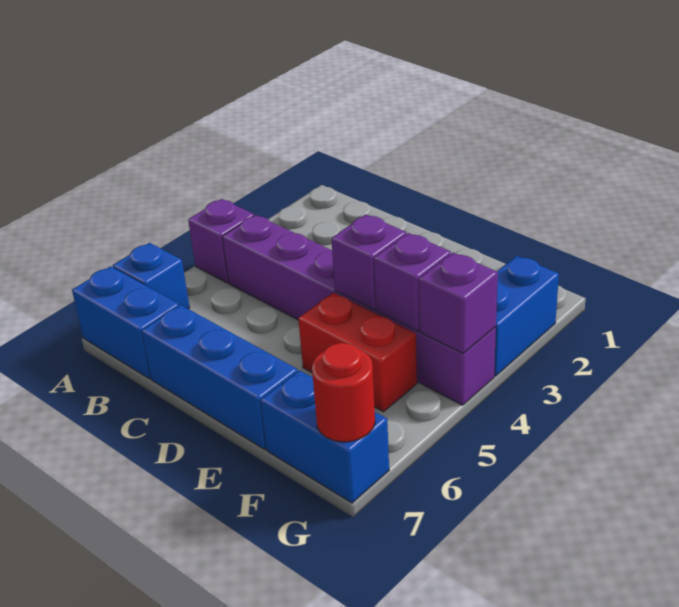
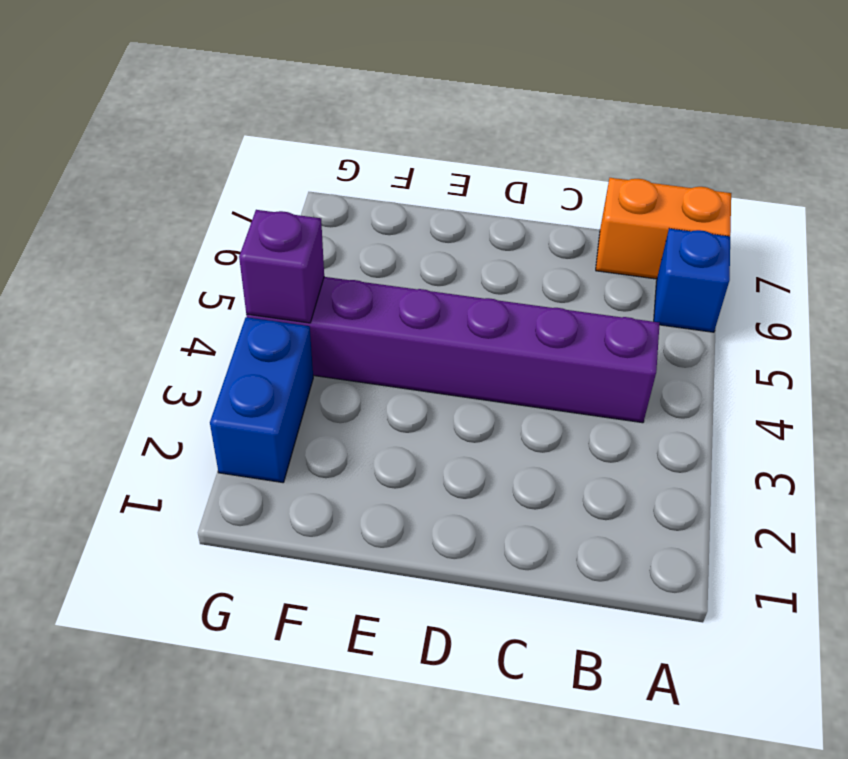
orange 1x2 brick [596,178,731,279] -> blue 1x2 brick [72,266,179,379]
none -> purple 1x1 brick [188,199,254,283]
none -> blue 1x3 brick [142,305,297,449]
none -> red 1x2 brick [298,293,417,412]

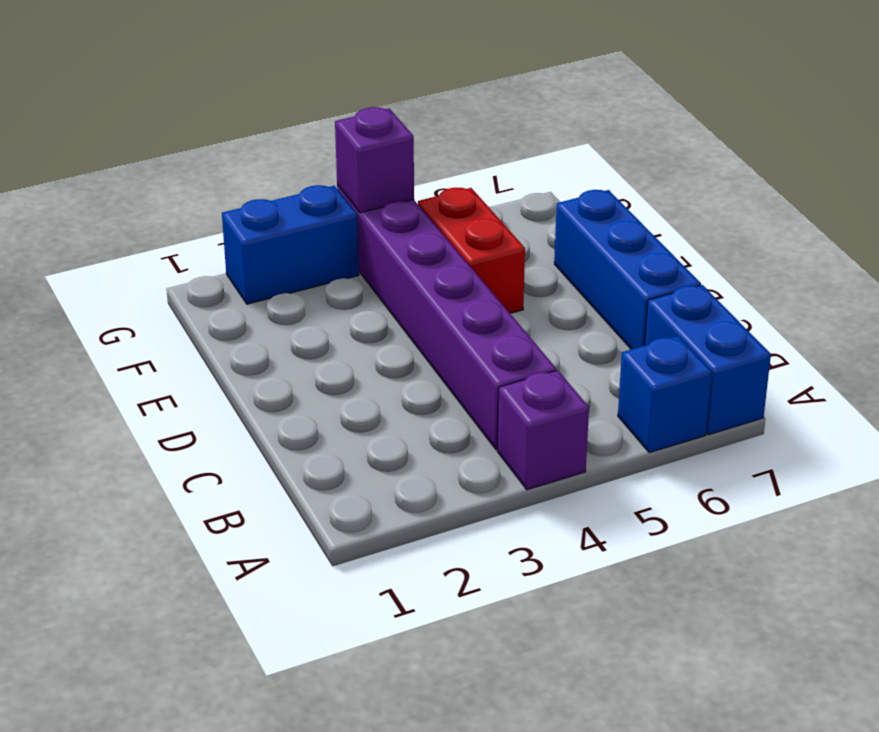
none -> blue 1x2 brick [261,370,389,503]
none -> purple 1x1 brick [331,215,406,310]
none -> purple 1x1 brick [374,233,451,331]

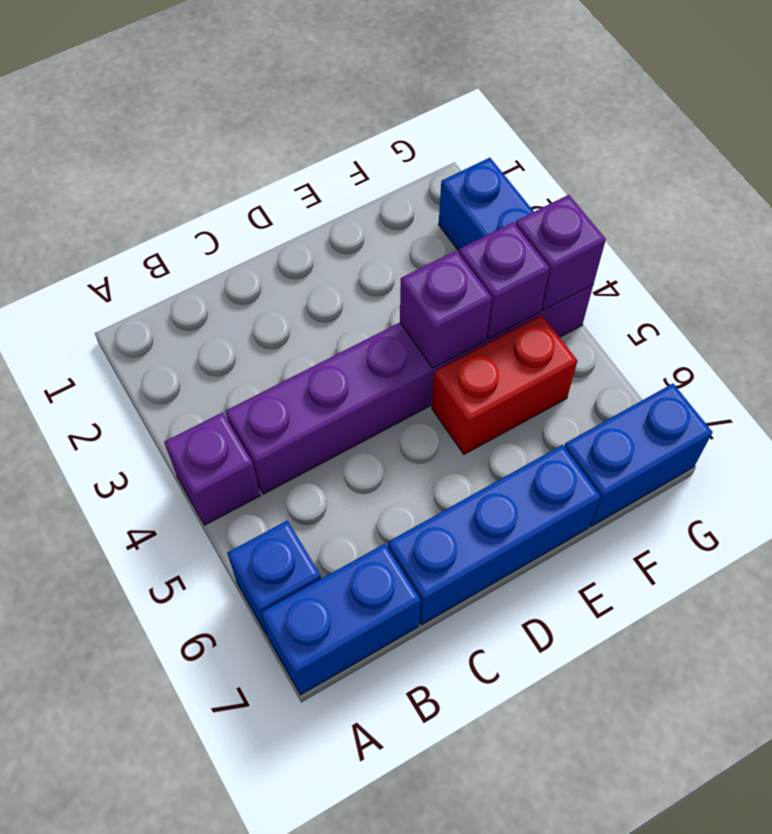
none -> red 1x1 round brick [312,343,375,442]

